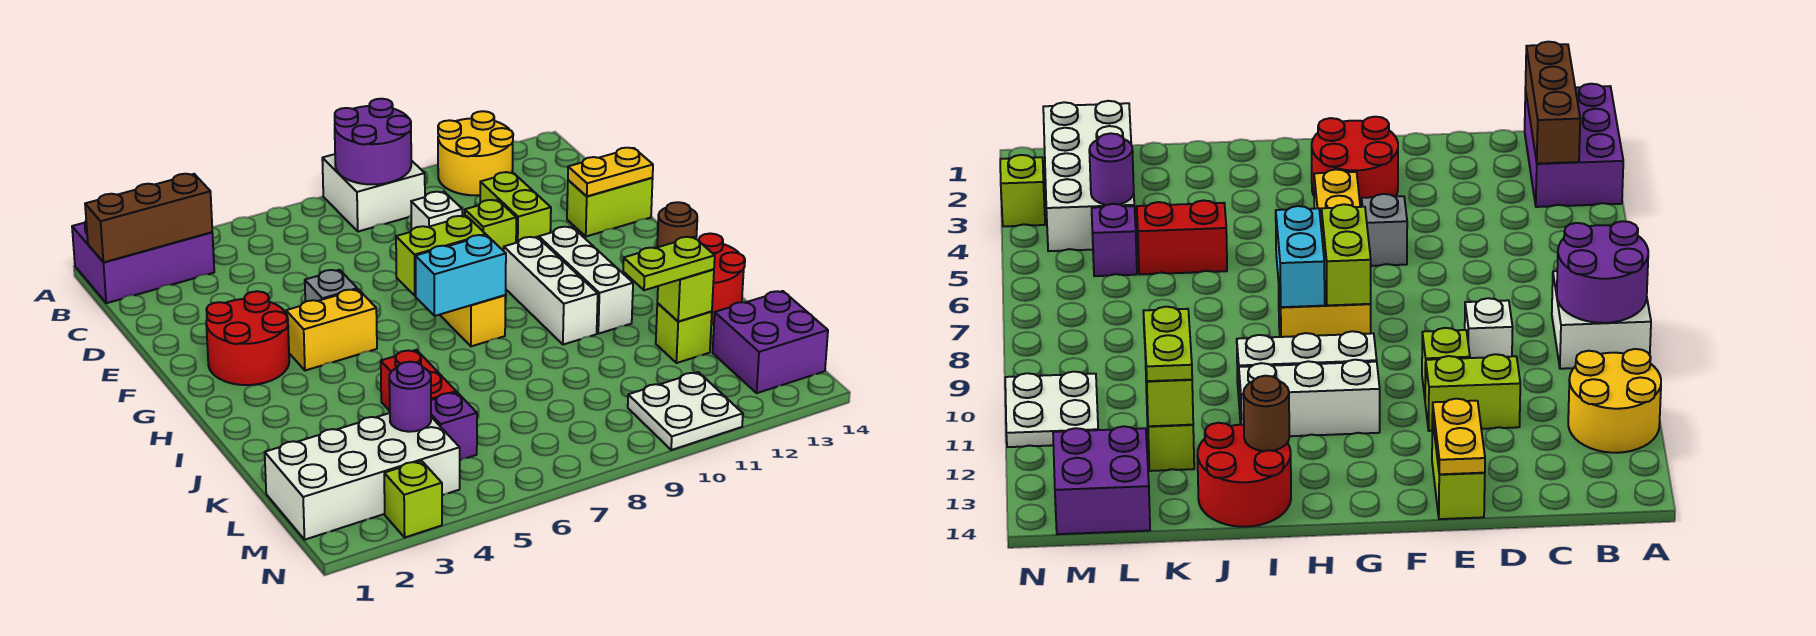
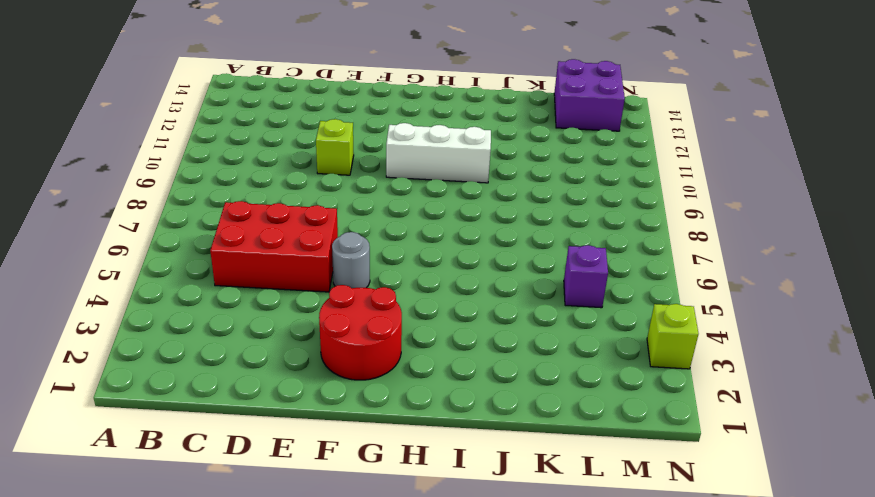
red 2x3 brick [210,201,338,292] -> none
grey 1x1 round brick [332,232,370,288] -> grey 1x1 brick [305,270,357,302]
none -> purple 2x3 brick [72,222,214,303]
none -> white 2x2 brick [322,154,425,232]
none -> yellow 2x2 round brick [438,111,513,195]
none -> white 1x1 brick [411,192,462,230]

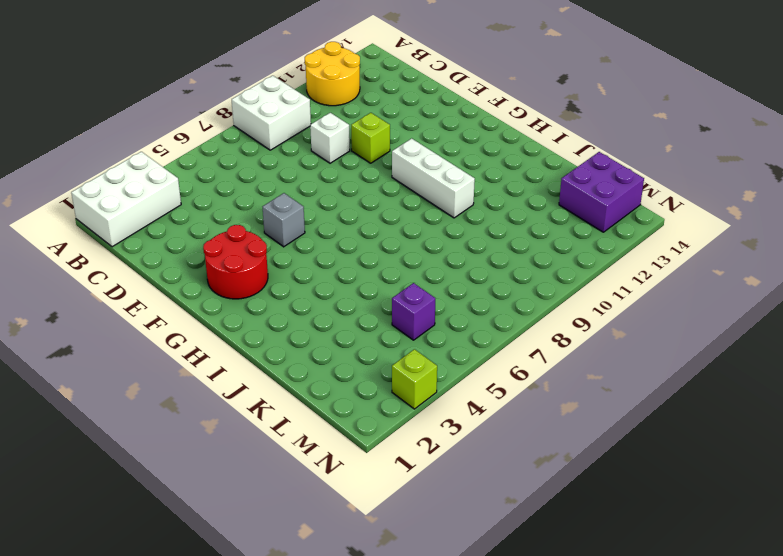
white 2x3 brick [71,152,181,247] -> purple 2x3 brick [72,222,214,303]
none -> lime 1x2 brick [480,172,551,243]
none -> lime 1x2 brick [567,178,653,236]
none -> yellow 1x2 brick [286,289,377,371]
none -> yellow 1x2 brick [440,295,506,346]

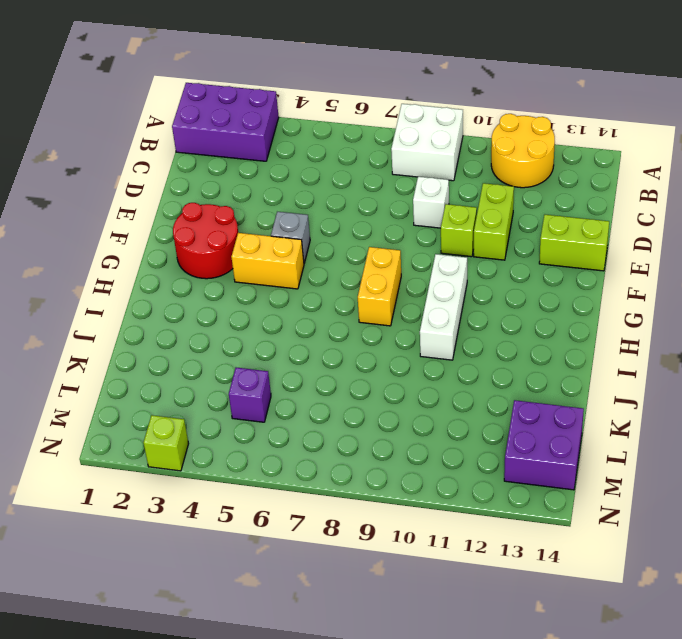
none -> white 1x3 brick [539,227,633,334]
none -> red 2x2 round brick [699,233,745,324]
none -> red 1x2 brick [381,350,456,411]
none -> lime 1x1 brick [656,303,712,363]

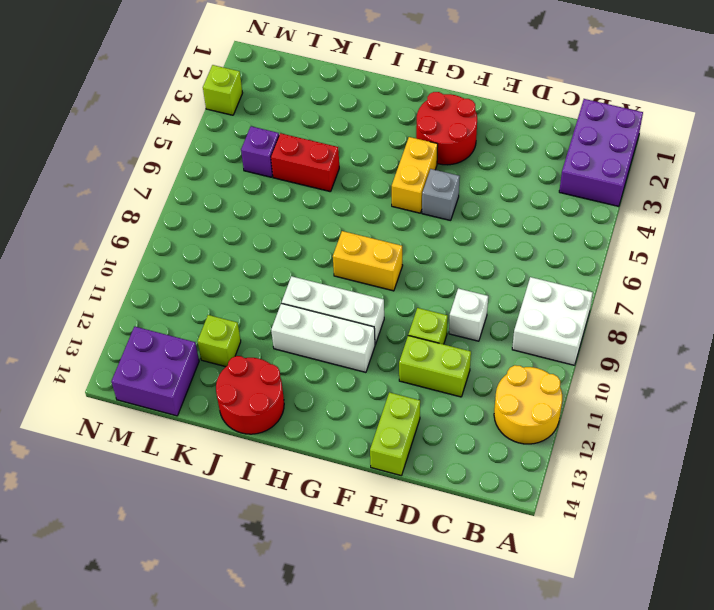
none -> white 2x4 brick [265,413,460,540]
none -> white 2x2 plate [628,372,743,450]
none -> purple 2x2 round brick [335,99,411,184]
none -> brown 1x3 brick [85,174,212,262]

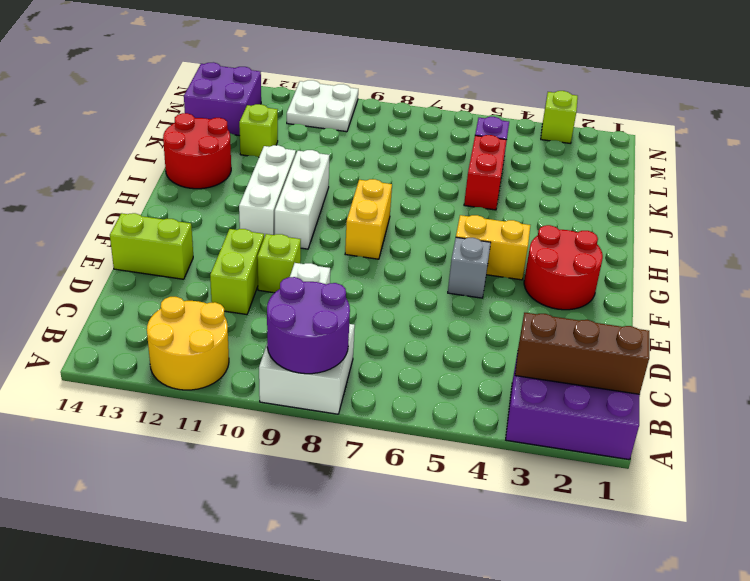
none -> white 2x4 brick [265,413,460,540]
none -> yellow 1x2 plate [568,148,653,196]
none -> lime 1x2 brick [396,216,486,296]
none -> cyan 1x2 brick [415,235,506,316]

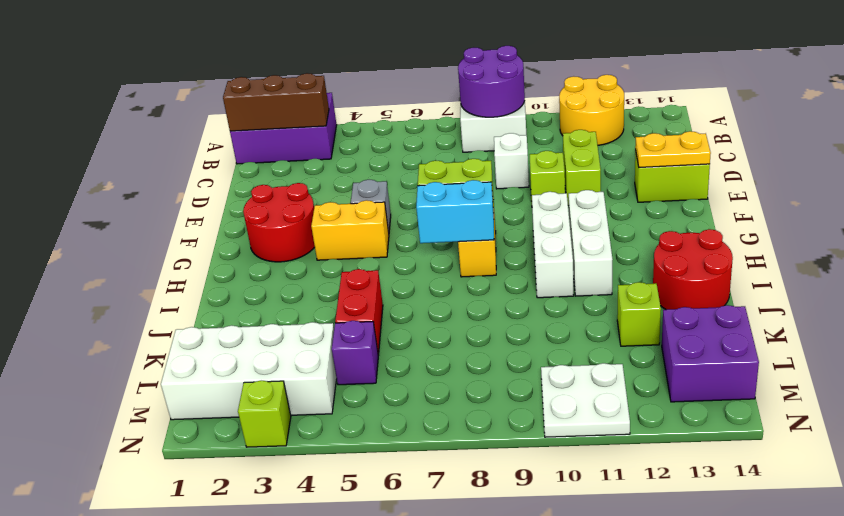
none -> brown 1x1 round brick [657,202,697,247]
none -> lime 1x1 brick [657,269,714,321]
none -> purple 1x1 round brick [389,362,431,432]
none -> lime 1x2 plate [623,237,715,290]

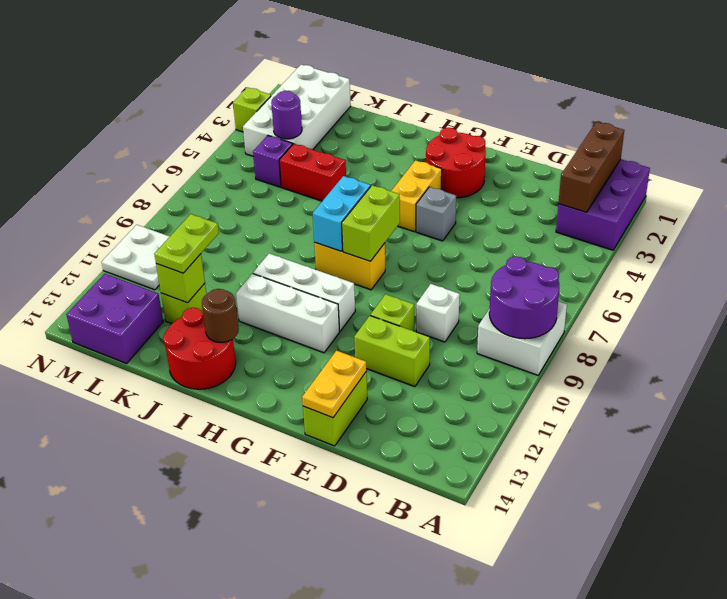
none -> yellow 2x2 round brick [438,111,513,195]

